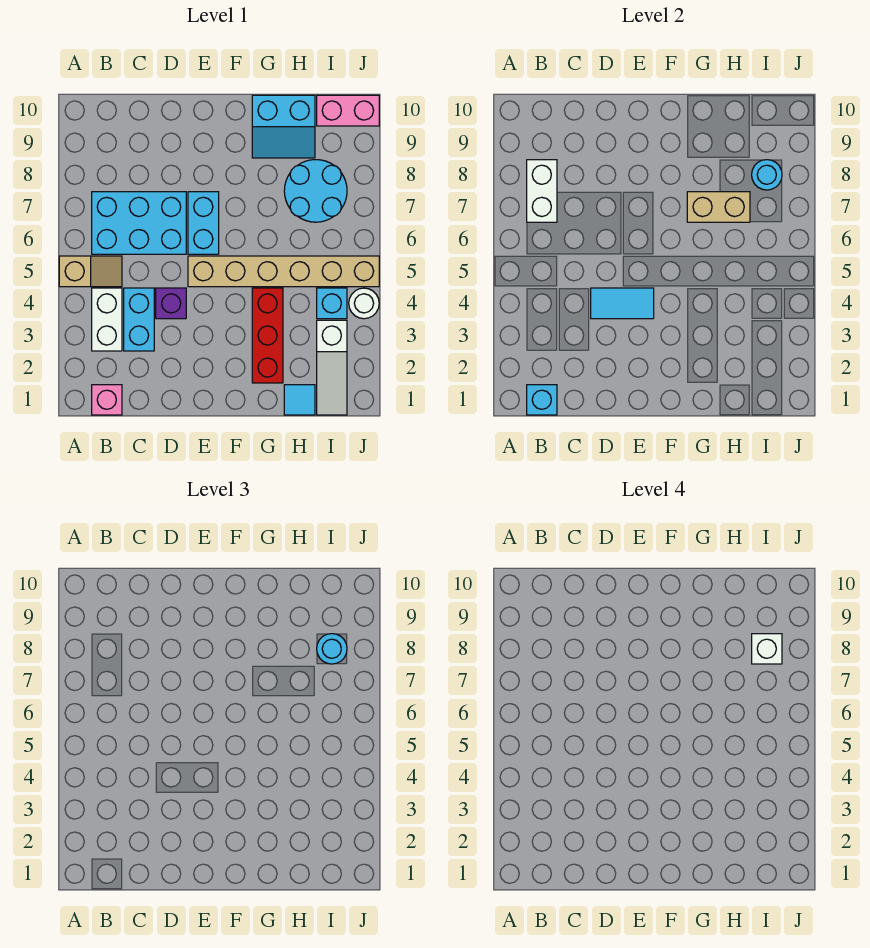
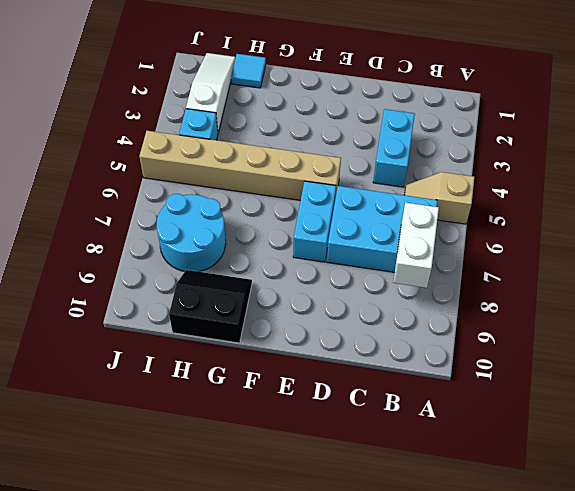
black 2x2 slope [169,270,252,343] -> cyan 2x2 slope [252,95,315,158]
none -> pink 1x1 brick [92,385,122,415]
none -> white 1x2 brick [92,288,122,351]
none -> purple 1x1 brick [156,288,186,319]

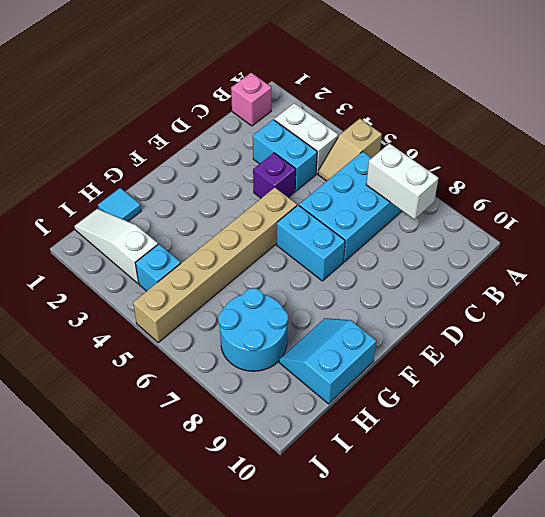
none -> red 1x3 brick [252,288,283,383]
none -> pink 1x2 brick [317,95,379,126]
none -> white 1x1 round brick [349,288,379,319]

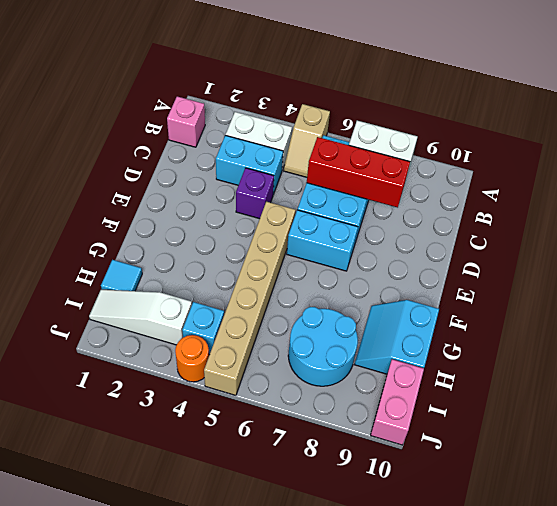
red 1x3 brick [307,137,410,208] -> red 1x3 brick moved to [252,288,283,383]
orange 1x1 round brick [175,335,209,382] -> white 1x1 round brick [349,288,379,319]
none -> cyan 1x1 brick [527,385,557,415]
none -> cyan 1x2 tile [591,288,654,319]
none -> tan 1x2 brick [687,192,750,222]

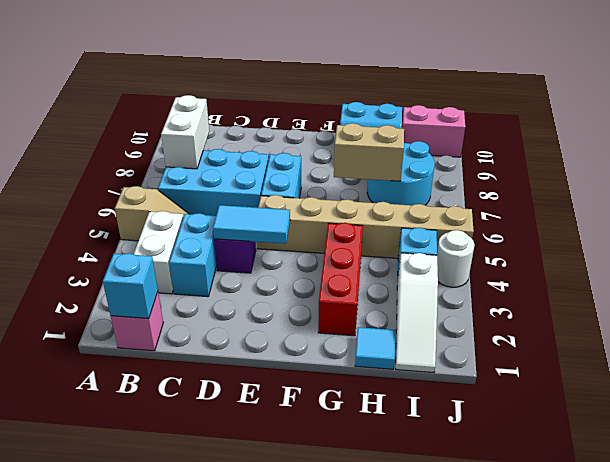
none -> cyan 1x1 round brick [752,160,782,190]
none -> cyan 1x1 round brick [317,634,347,664]
none -> white 1x1 brick [752,634,782,664]

